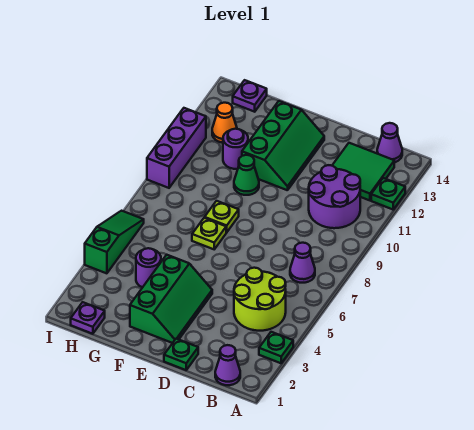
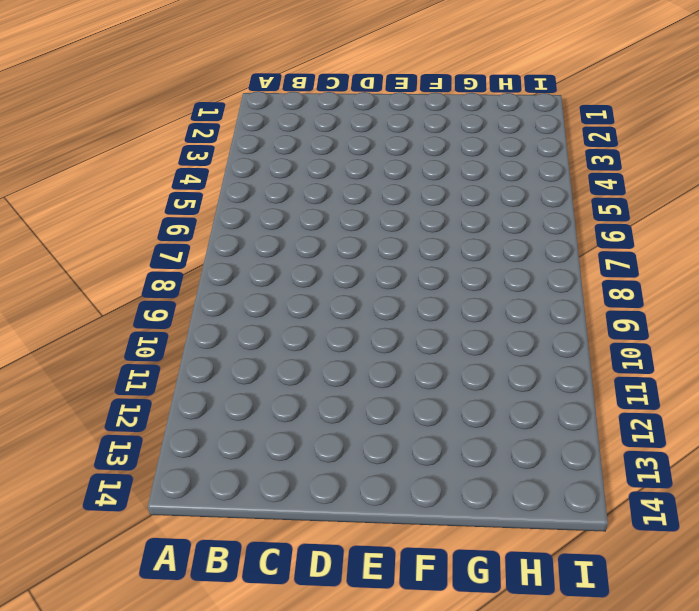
none -> green 1x1 plate [259,332,293,363]
none -> green 1x1 plate [371,178,405,209]
none -> purple 1x1 cone [215,345,240,385]

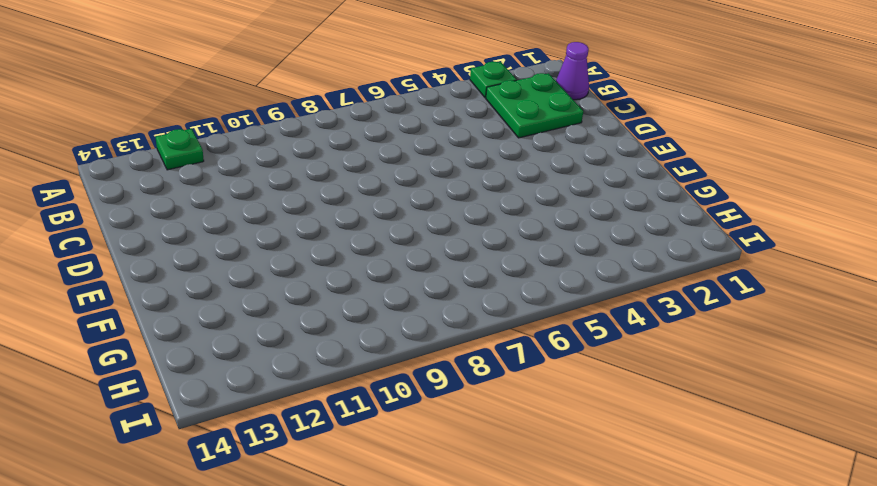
green 2x2 plate [486,73,583,138] -> none
none -> lime 2x2 round brick [234,268,286,331]
none -> purple 1x1 cone [290,243,315,283]
none -> purple 2x2 round brick [309,165,360,228]

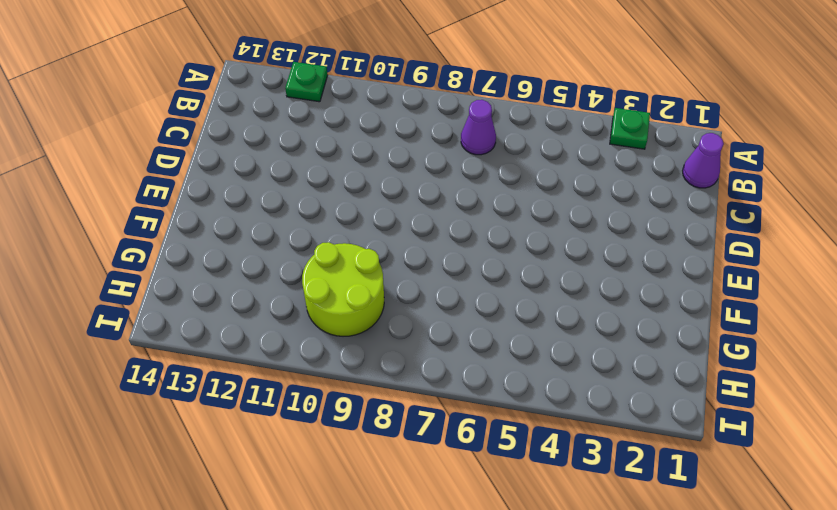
lime 2x2 round brick [302,242,384,336] -> lime 2x2 round brick moved to [234,268,286,331]
none -> purple 2x2 round brick [309,165,360,228]
none -> green 2x2 tile [332,143,394,200]
none -> purple 1x1 cone [377,123,402,163]

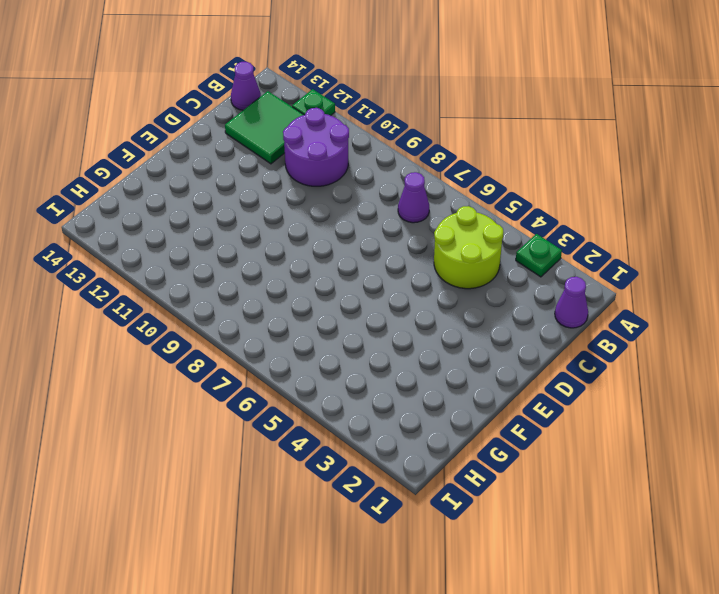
none -> green 1x1 plate [164,339,198,370]
none -> green 2x3 slope [130,255,212,343]
none -> green 2x3 slope [242,101,324,190]

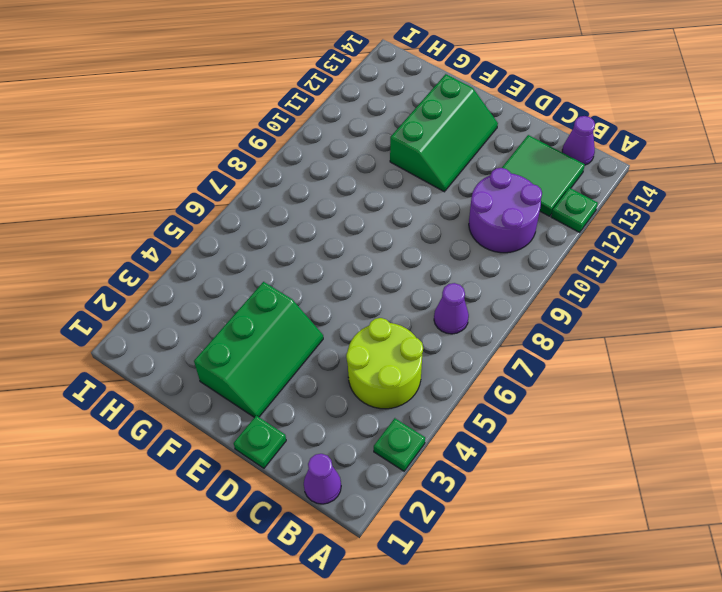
none -> lime 1x1 plate [192,218,226,249]
none -> lime 1x1 plate [205,201,239,232]
none -> green 1x1 cone [234,155,259,195]

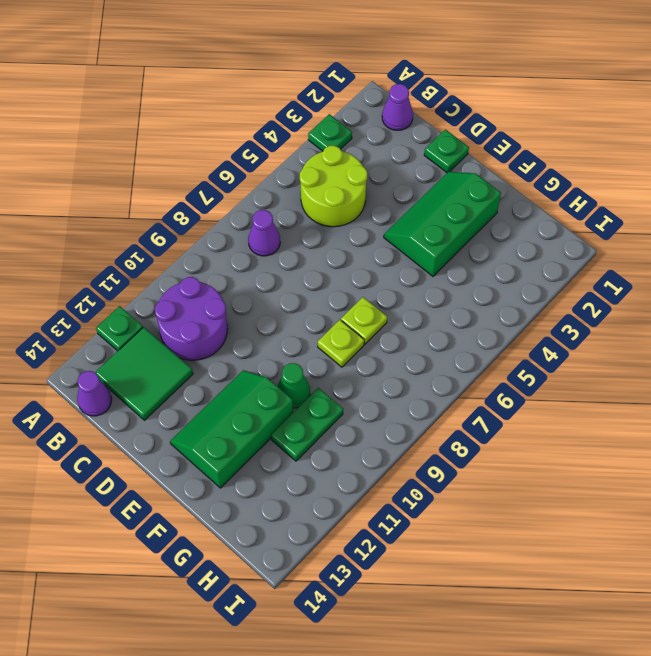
green 1x2 plate [271,388,343,461] -> purple 1x1 round brick [223,129,248,169]
none -> purple 1x1 round brick [136,248,161,288]
none -> purple 1x1 plate [71,302,105,334]
none -> orange 1x1 cone [212,103,237,143]

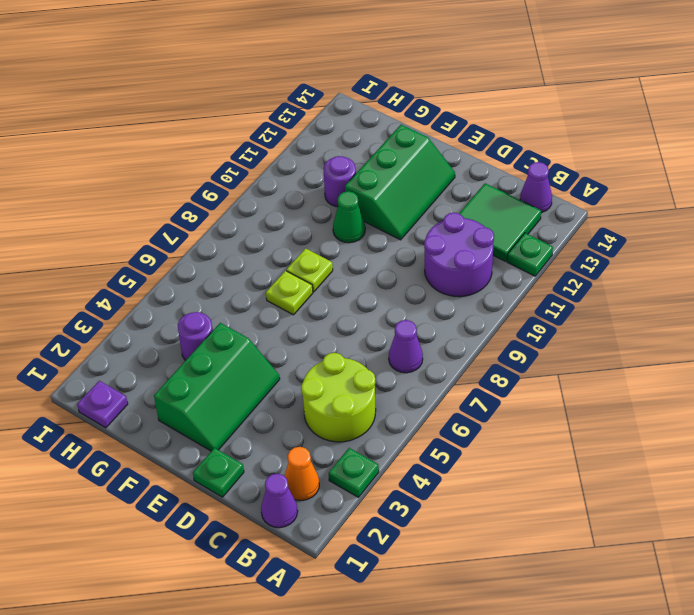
orange 1x1 cone [285,447,319,500] -> orange 1x1 cone moved to [212,103,237,143]
none -> purple 1x1 plate [233,80,267,112]
none -> green 1x3 slope [85,211,144,273]
none -> purple 1x3 brick [147,108,206,188]

